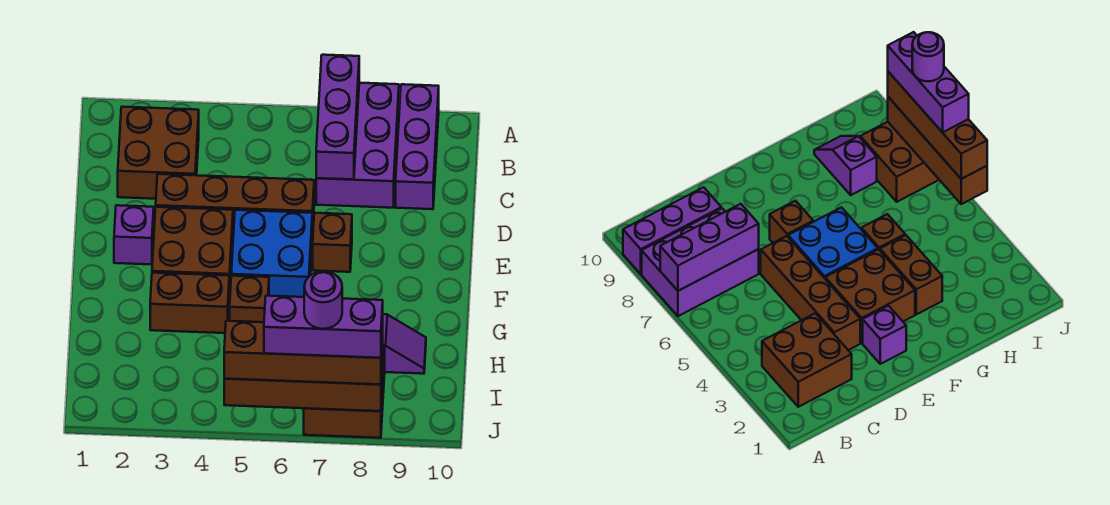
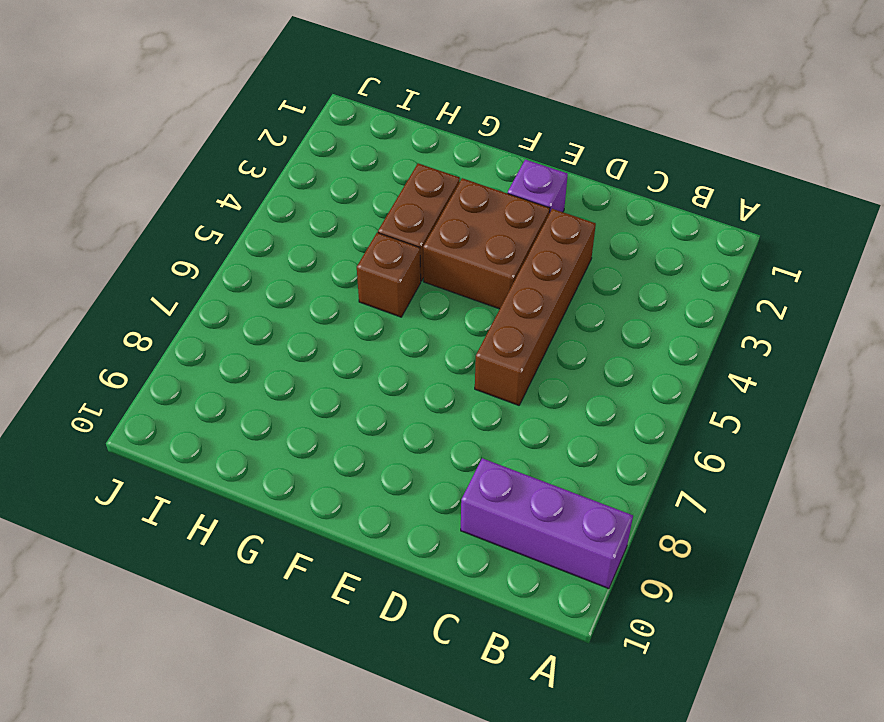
none -> purple 2x3 brick [316,83,399,208]
none -> brown 2x2 brick [118,107,199,199]
none -> blue 2x2 brick [231,210,312,297]

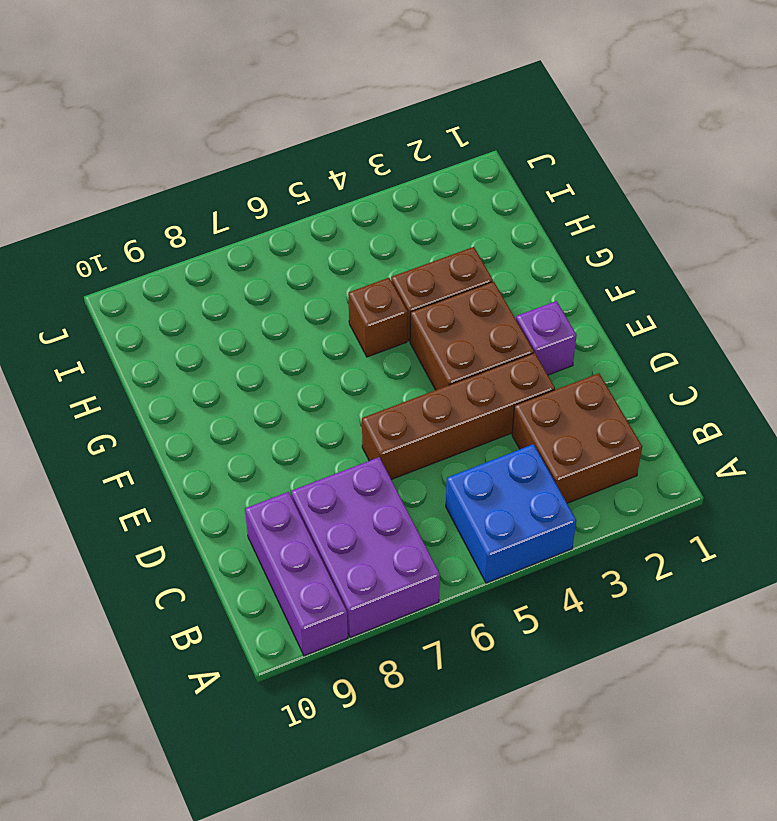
blue 2x2 brick [446,444,576,583] -> blue 2x2 brick moved to [231,210,312,297]
none -> brown 1x1 brick [313,213,352,272]
none -> purple 1x2 slope [383,314,426,374]
none -> brown 2x2 brick [304,347,385,438]

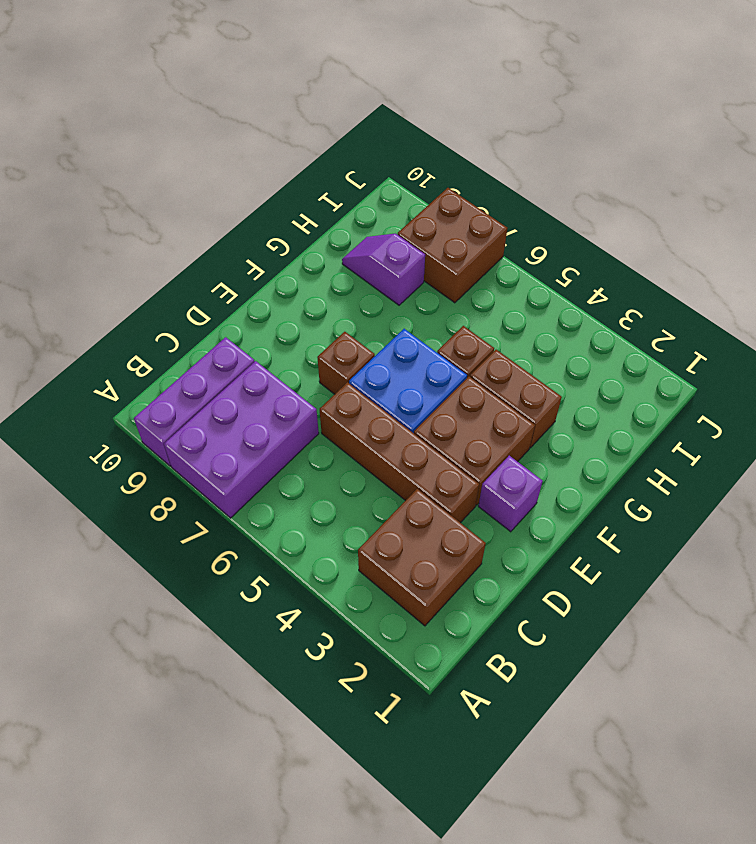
none -> purple 1x3 brick [316,55,359,180]
none -> brown 1x4 brick [224,358,383,411]
none -> brown 1x4 brick [224,321,383,385]

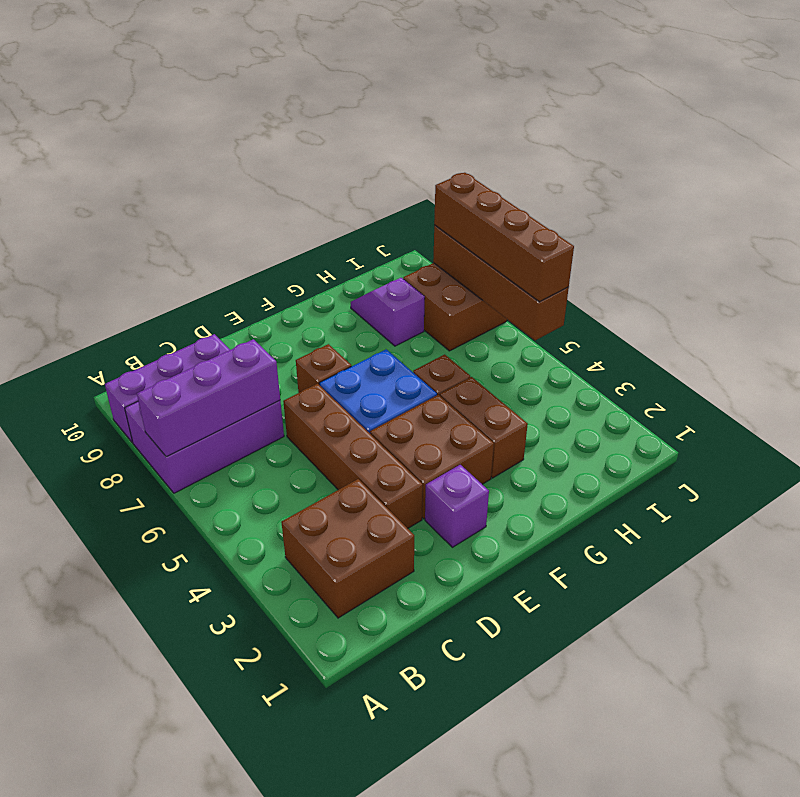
none -> purple 1x3 brick [264,296,383,358]
none -> purple 1x1 round brick [304,271,342,329]

